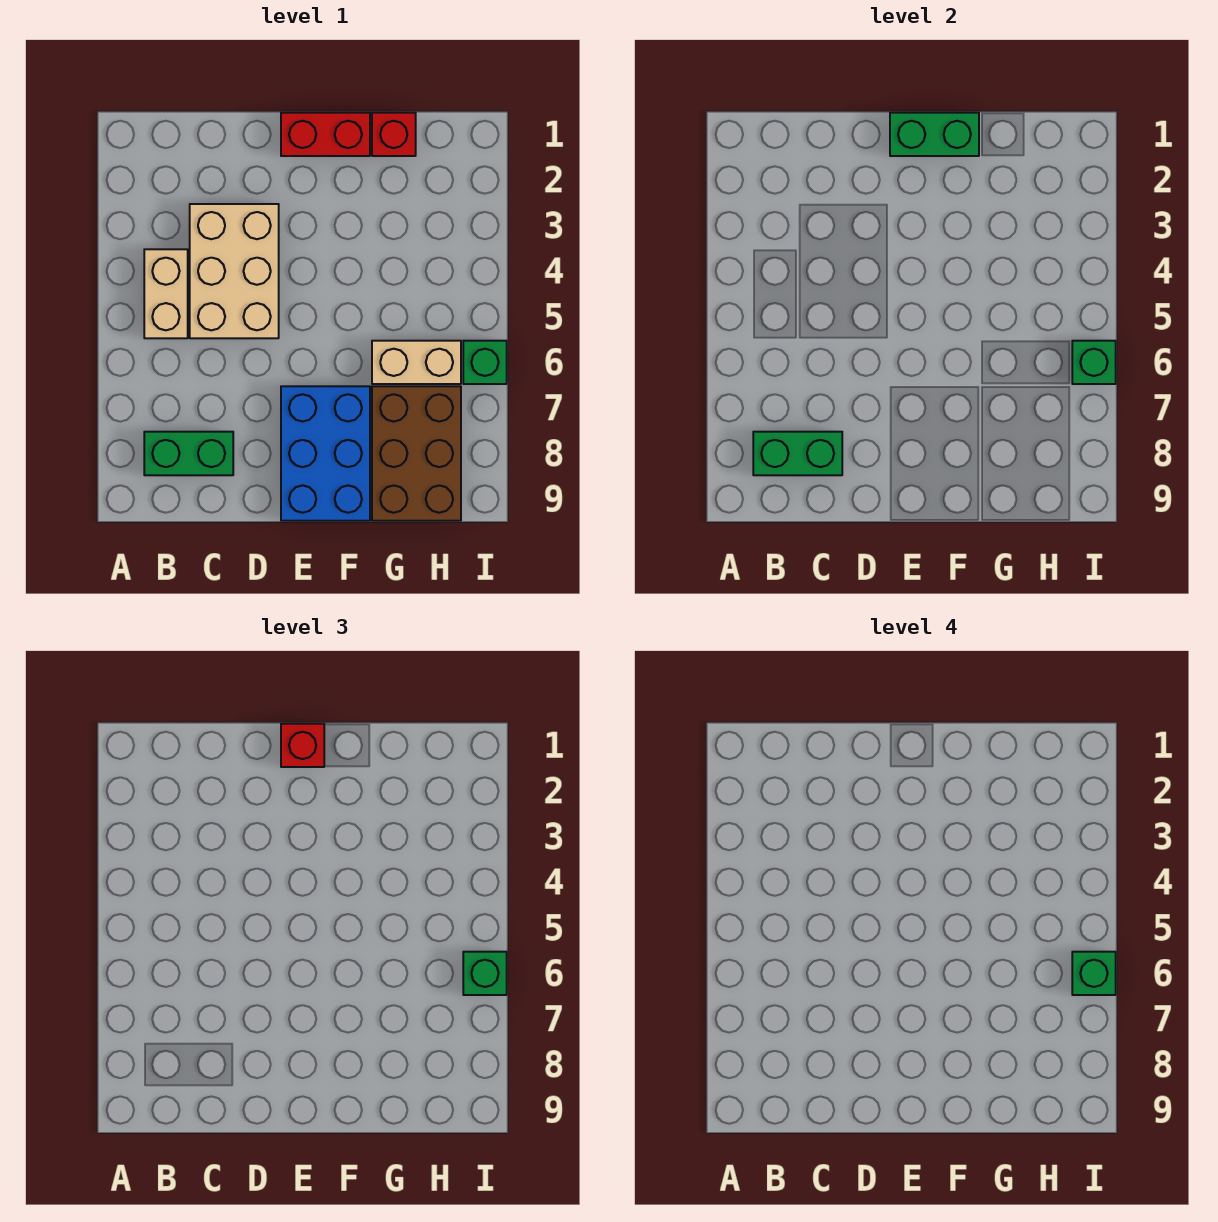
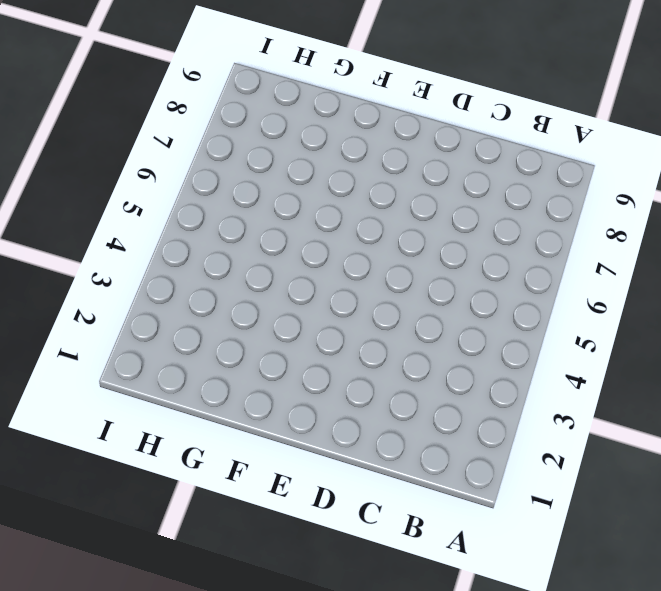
none -> tan 1x2 brick [144,249,188,338]
none -> green 1x2 brick [144,432,233,475]
none -> tan 2x3 brick [190,204,279,338]

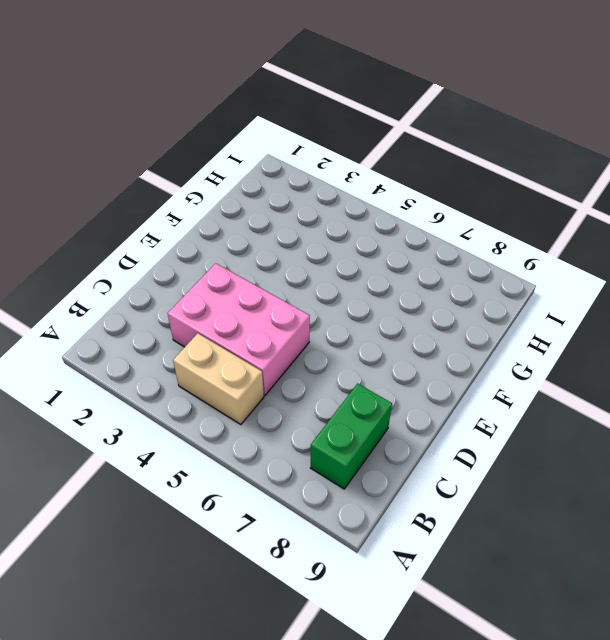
pink 2x3 brick [168,263,310,395] -> tan 2x3 brick [190,204,279,338]
none -> red 1x2 brick [281,113,370,156]
none -> blue 2x3 brick [281,386,370,521]
none -> red 1x1 brick [372,113,416,156]

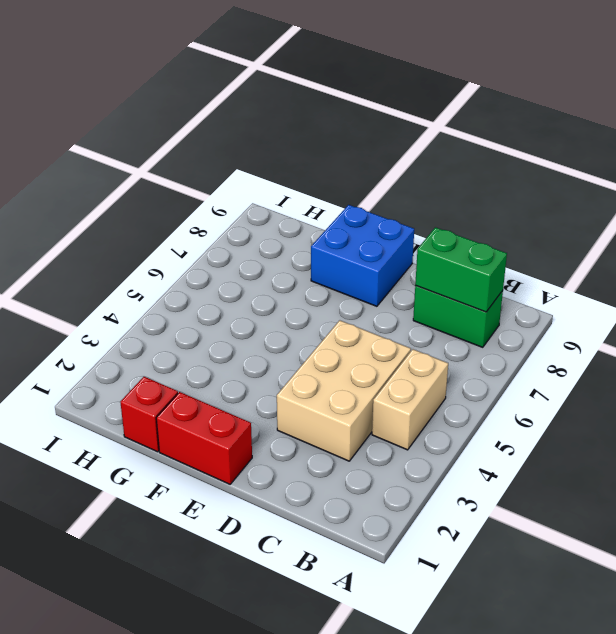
blue 2x2 brick [311,205,414,306] -> blue 2x3 brick [281,386,370,521]
none -> tan 1x2 brick [372,341,461,384]
none -> brown 2x3 brick [372,386,461,521]
none -> green 1x1 brick [463,341,507,384]

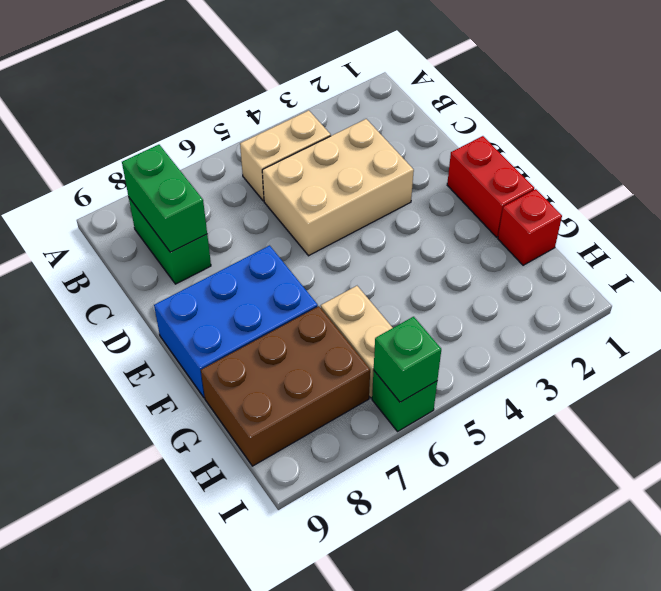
none -> green 1x2 brick [890,113,979,156]
none -> red 1x1 brick [281,724,324,767]
none -> green 1x1 brick [463,952,507,995]

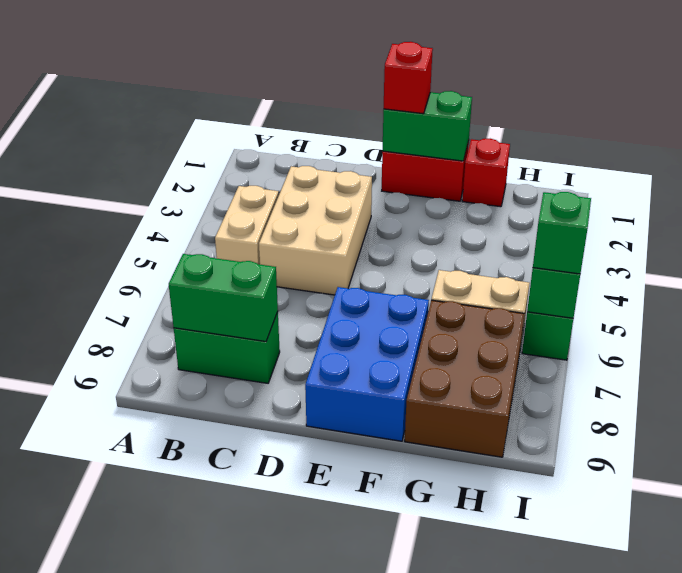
none -> green 1x1 brick [1072,952,1116,995]

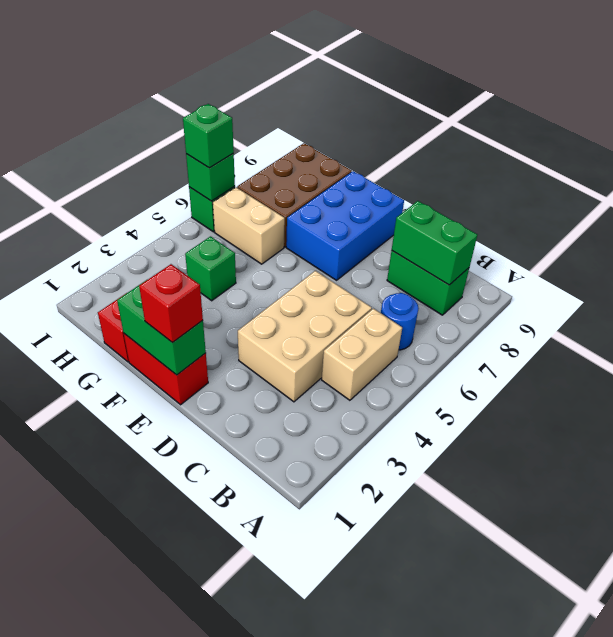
blue 1x1 round brick [381,293,419,350] -> none
green 1x1 brick [185,236,236,301] -> green 1x1 brick moved to [1072,952,1116,995]

